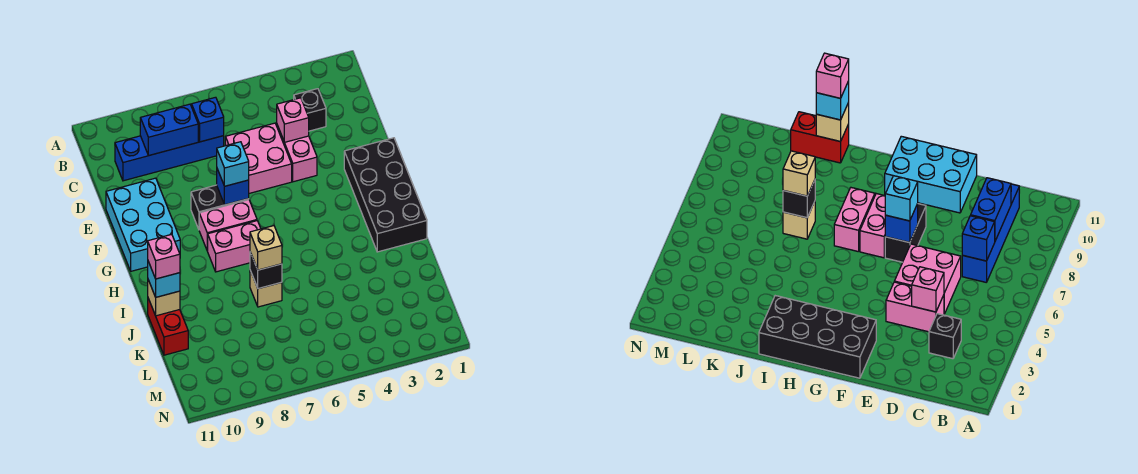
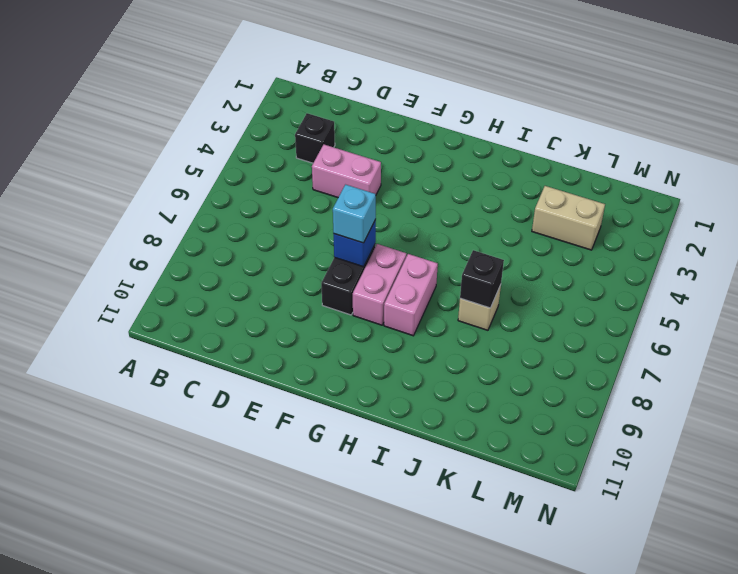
tan 1x2 brick [532,186,605,250] -> none
none -> blue 1x4 brick [115,136,224,181]
none -> pink 2x2 brick [225,123,292,193]
none -> cyan 2x3 brick [106,178,180,271]

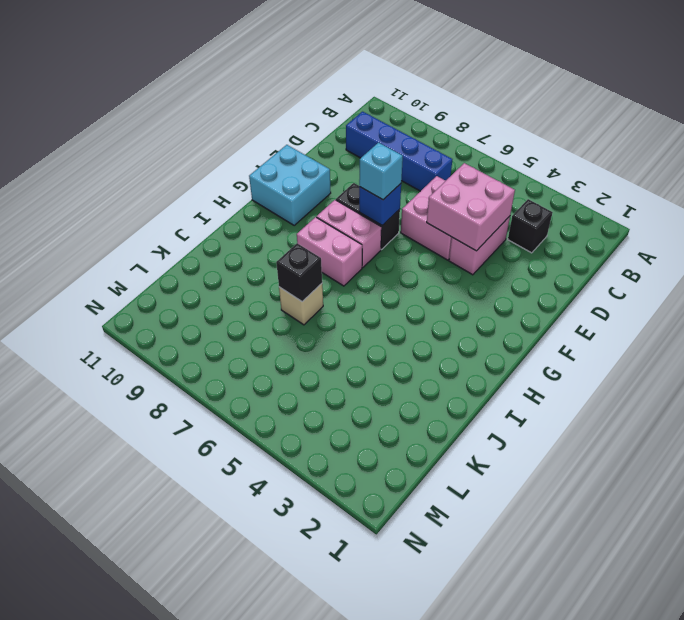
pink 2x2 brick [427,163,515,251] -> pink 1x1 brick [277,98,309,142]
cyan 2x2 brick [249,145,331,225] -> cyan 2x3 brick [106,178,180,271]
none -> black 2x4 brick [344,138,427,252]
none -> red 1x2 brick [148,298,188,355]
none -> blue 1x1 brick [192,97,224,142]

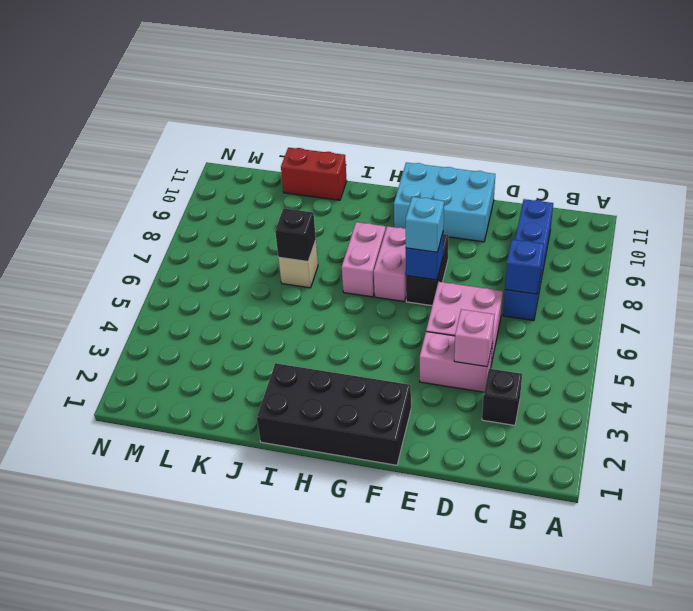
none -> blue 1x2 brick [140,104,198,156]
none -> tan 1x1 brick [148,280,180,316]
none -> tan 1x1 brick [250,226,282,270]

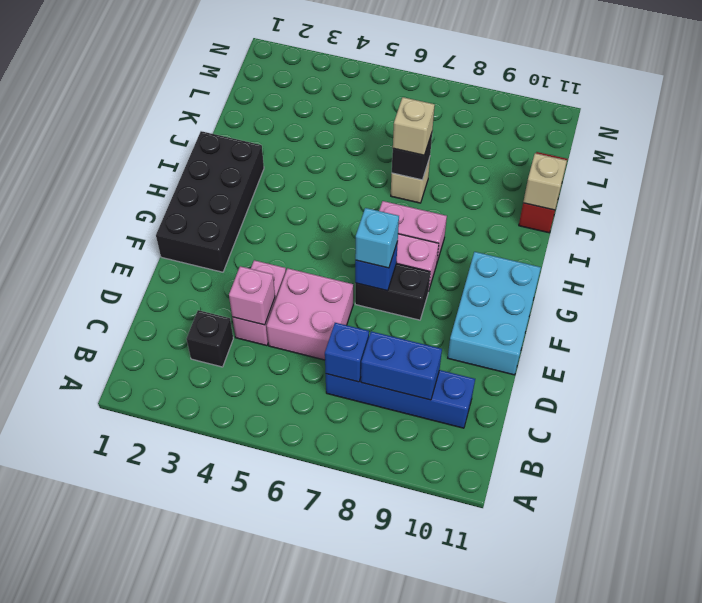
none -> cyan 1x1 brick [148,261,180,297]
none -> pink 1x1 brick [148,234,180,279]

